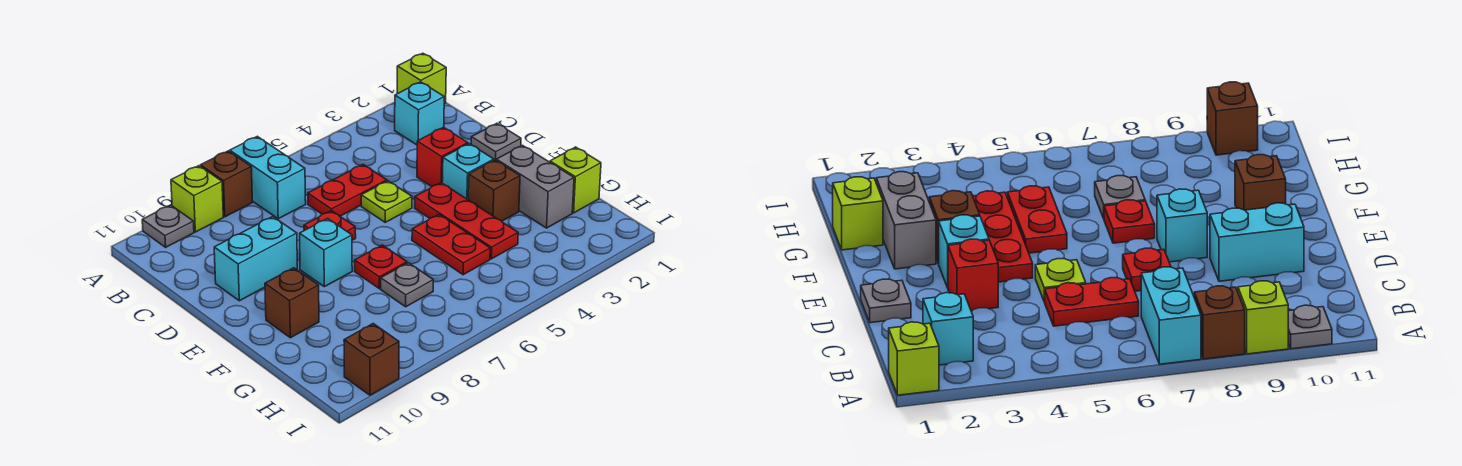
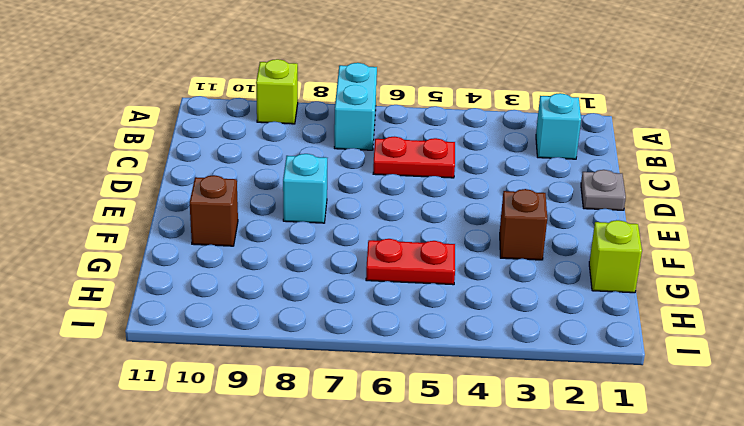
red 1x2 plate [366,239,455,285] -> red 1x2 plate turned to [412,215,490,275]
none -> lime 1x1 brick [397,53,446,104]
none -> brown 1x1 brick [201,151,252,217]
none -> grey 1x1 plate [142,205,194,247]

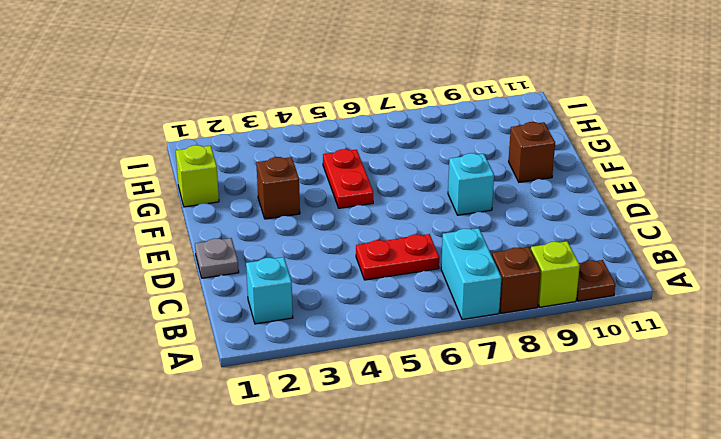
brown 1x1 plate [576,260,615,301] -> grey 1x1 plate [142,205,194,247]
none -> lime 1x1 brick [397,53,446,104]
none -> red 1x1 brick [417,127,468,187]
none -> lime 1x1 plate [361,181,412,222]

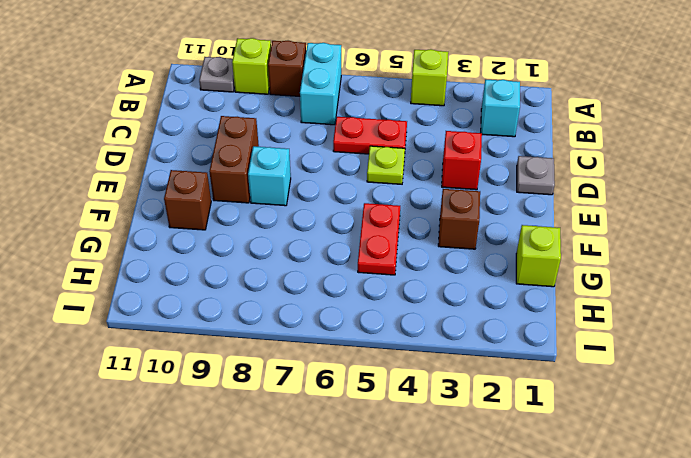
lime 1x1 brick [411,49,448,106] -> lime 1x1 brick moved to [397,53,446,104]
brown 1x2 brick [209,116,259,203] -> cyan 1x2 brick [214,217,297,301]
none -> red 1x1 plate [304,211,356,240]
none -> cyan 1x1 brick [442,144,494,200]
none -> red 1x3 plate [415,183,518,259]

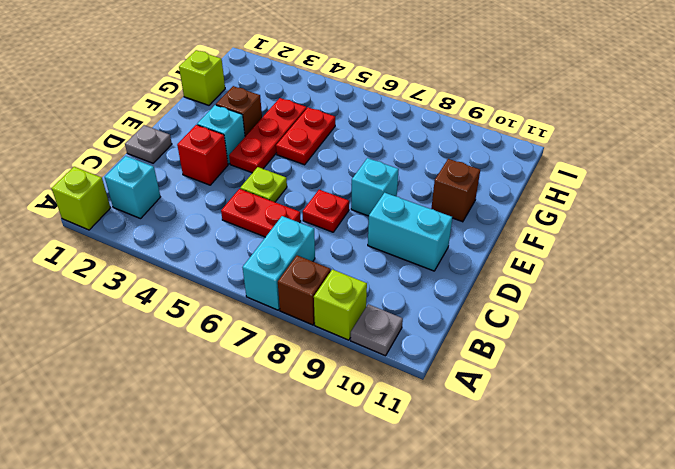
none -> grey 1x2 brick [496,145,574,228]
none -> red 1x1 plate [355,245,407,289]
none -> grey 1x1 plate [381,263,433,307]

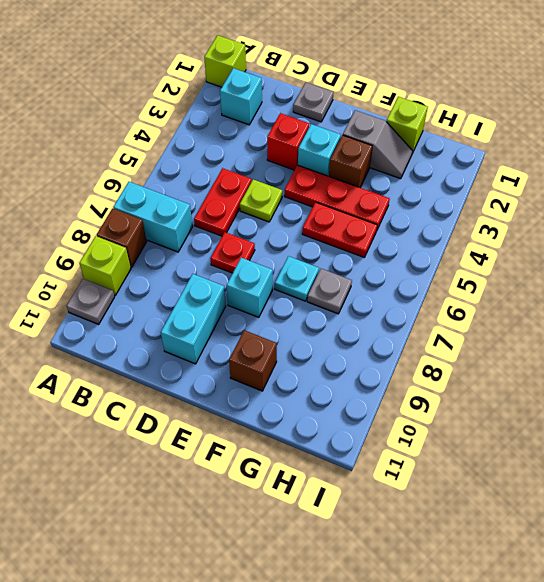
grey 1x2 slope [343,110,412,179] -> grey 1x2 brick [496,145,574,228]
cyan 1x1 plate [275,256,319,301] -> red 1x1 plate [355,245,407,289]
none -> brown 1x1 brick [344,324,399,395]

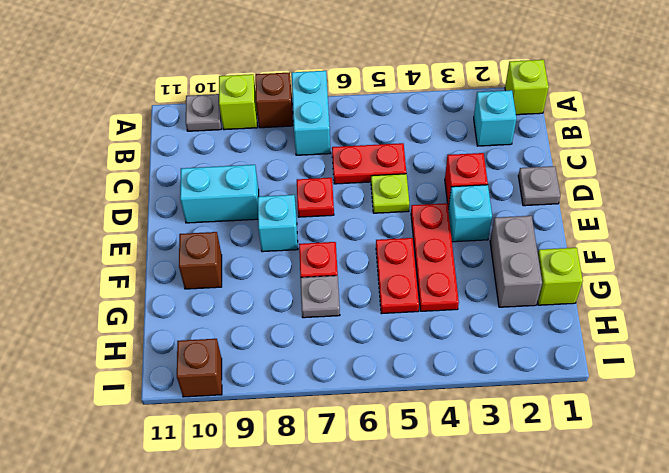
none -> brown 1x1 brick [468,160,520,221]

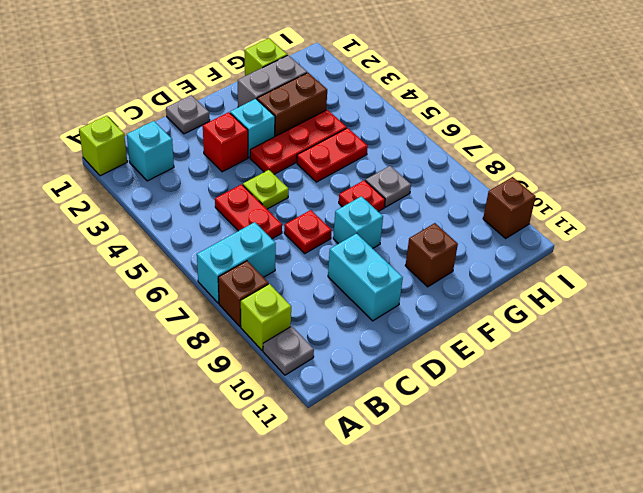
brown 1x2 brick [257,73,327,136] -> brown 1x1 brick [468,160,520,221]

